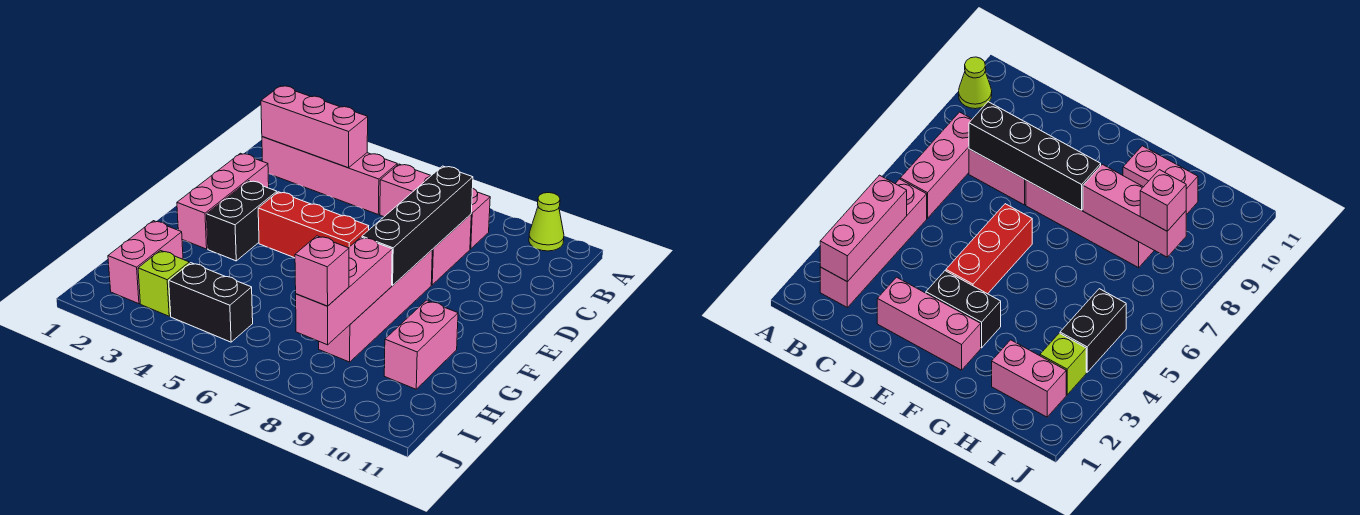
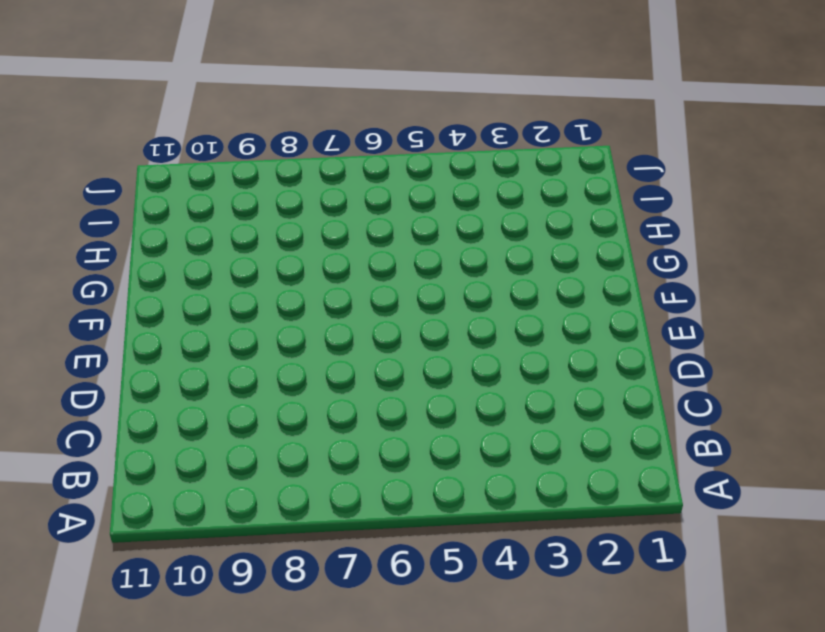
none -> lime 1x1 cone [529,193,564,251]
none -> pink 1x4 brick [262,137,397,214]
none -> pink 1x3 brick [380,164,490,249]

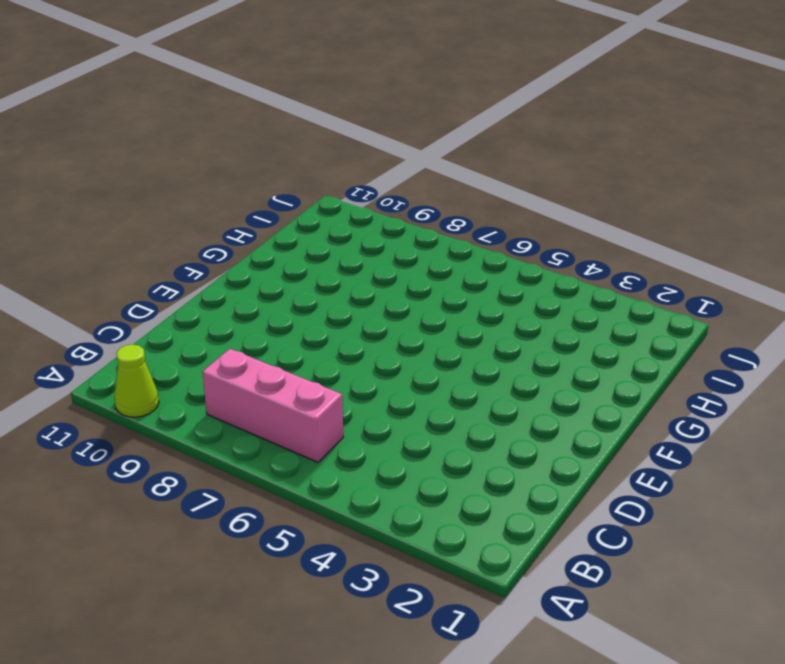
none -> pink 1x4 brick [262,137,397,214]
none -> pink 1x2 brick [431,215,471,285]
none -> pink 1x3 brick [177,153,269,249]

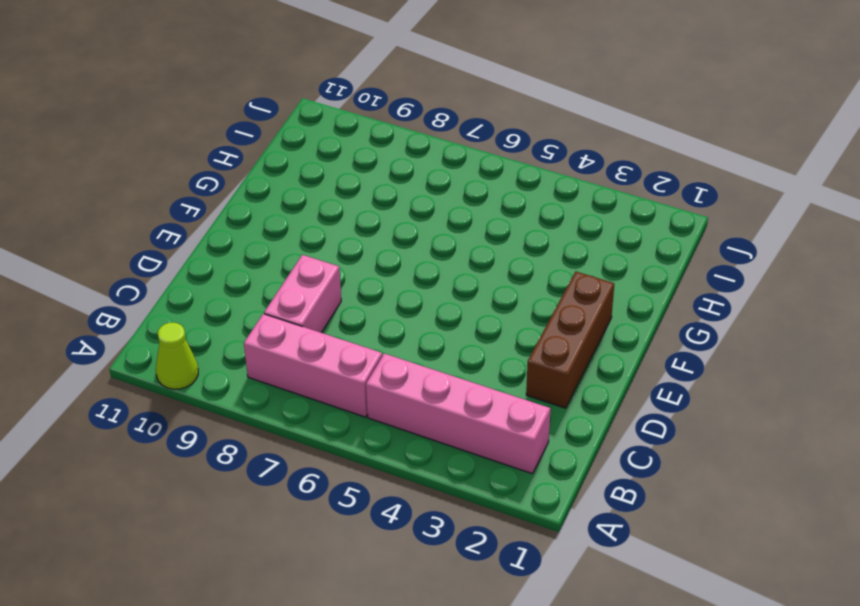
brown 1x3 brick [526,271,614,408] -> pink 1x3 brick [177,153,269,249]
none -> black 1x2 brick [207,181,277,261]
none -> red 1x3 brick [258,192,369,258]
none -> pink 1x4 brick [319,250,432,362]

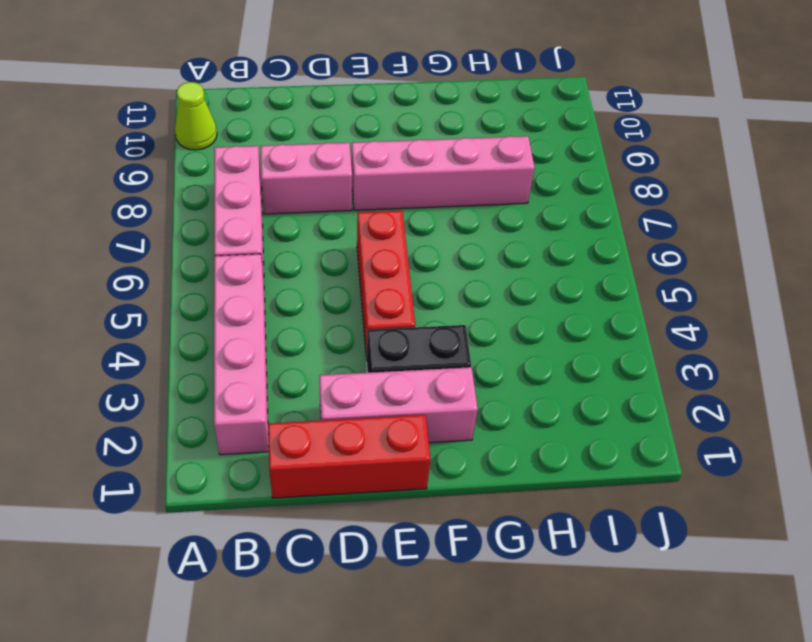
red 1x3 brick [268,415,430,498] -> none
none -> pink 1x2 brick [384,300,458,389]
none -> pink 1x2 brick [108,221,183,304]
none -> lime 1x1 brick [138,250,189,316]

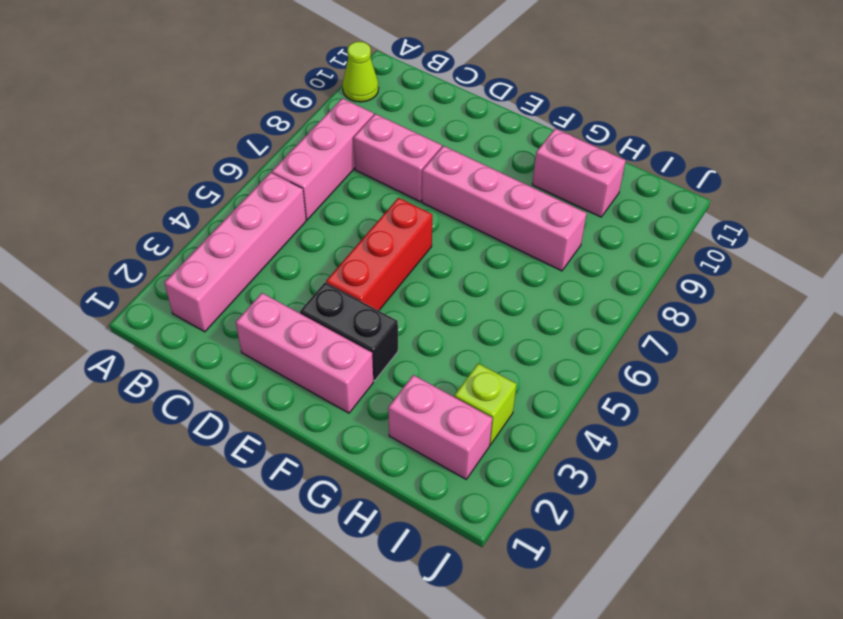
none -> black 1x2 brick [169,263,253,342]
none -> pink 1x3 brick [261,86,368,168]
none -> black 1x4 brick [362,166,473,285]

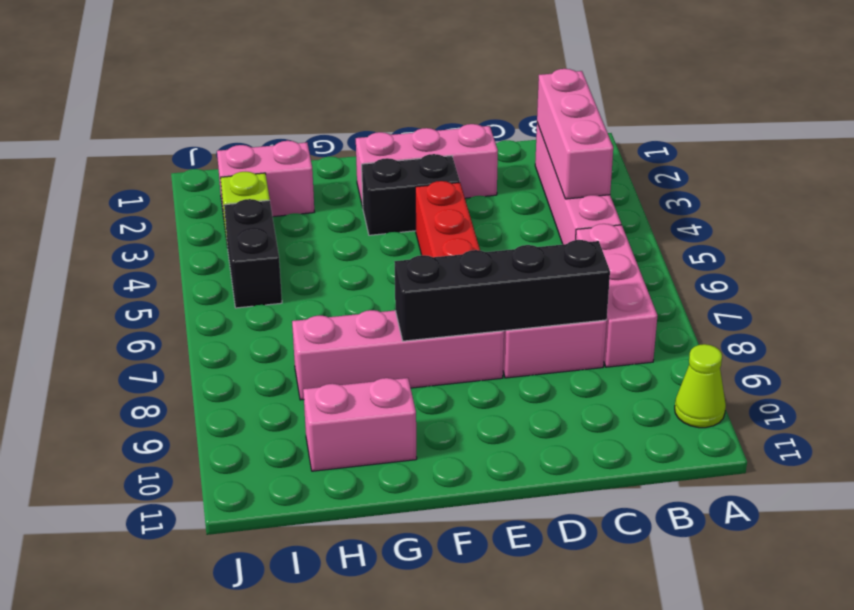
none -> pink 1x3 brick [296,237,392,345]
none -> pink 1x1 brick [295,236,349,306]

